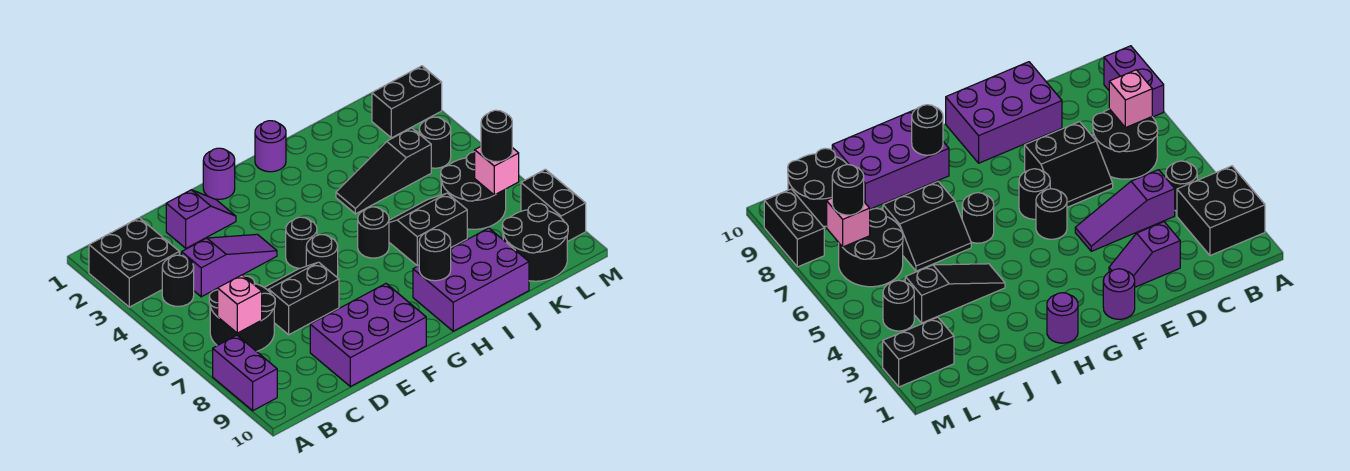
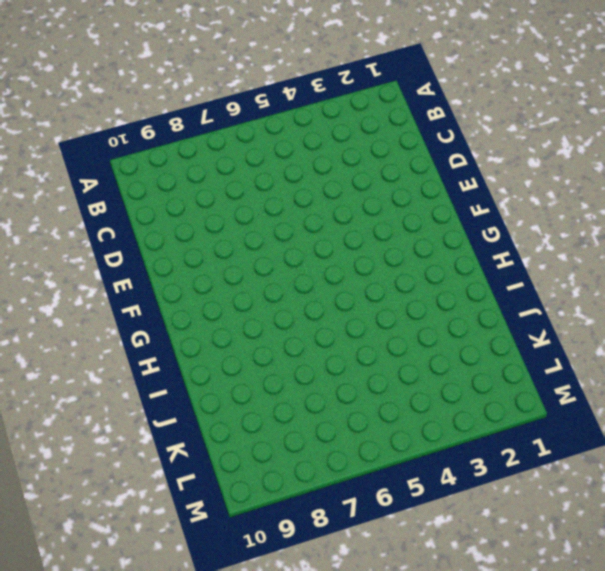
none -> black 2x2 brick [89,218,179,307]
none -> purple 1x2 brick [213,335,277,411]
none -> black 1x1 round brick [162,255,194,306]

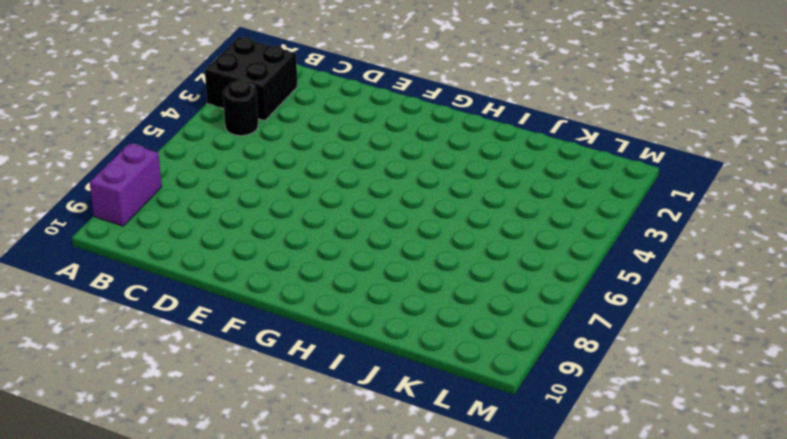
none -> black 2x2 round brick [209,276,275,351]
none -> purple 1x3 slope [182,234,277,297]
none -> purple 1x2 slope [166,190,236,248]

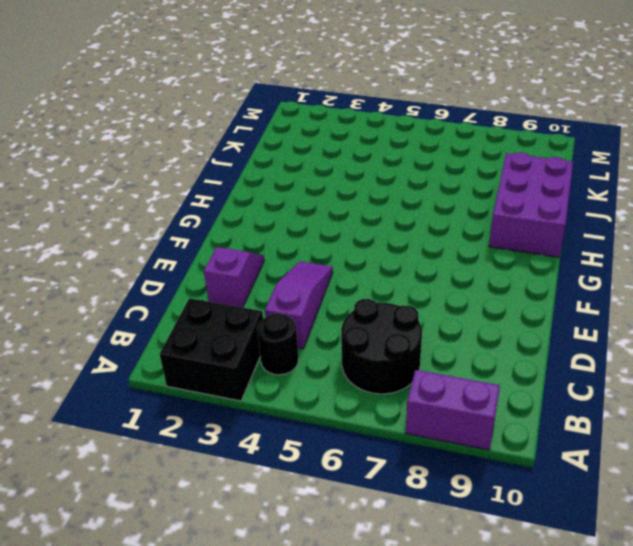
none -> black 2x2 slope [264,262,339,335]
none -> purple 2x3 brick [310,284,426,387]
none -> purple 1x1 round brick [203,148,235,199]

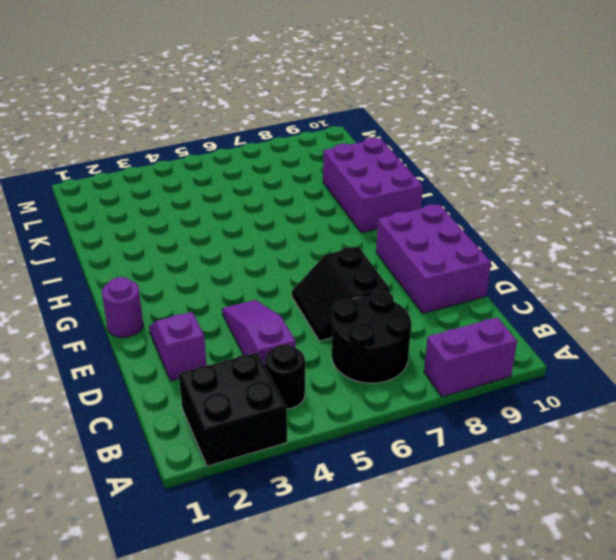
none -> black 1x1 round brick [286,217,317,268]
none -> black 1x1 round brick [306,235,338,277]
none -> purple 1x1 round brick [255,121,286,172]

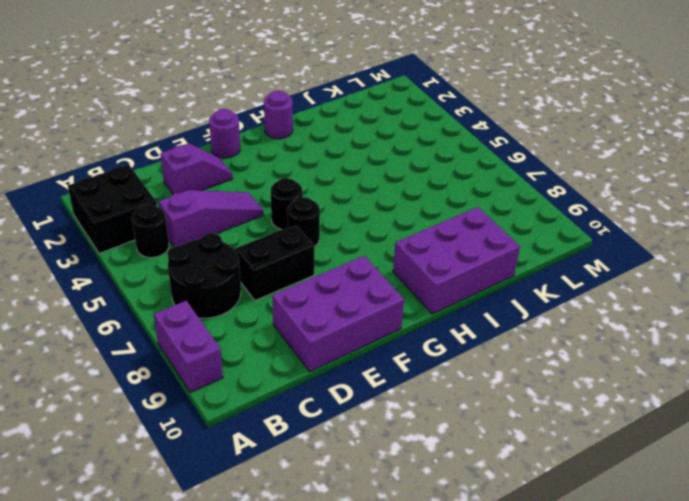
none -> black 1x1 round brick [358,207,389,258]
none -> black 1x3 slope [336,128,431,214]
none -> black 2x2 slope [389,193,467,266]

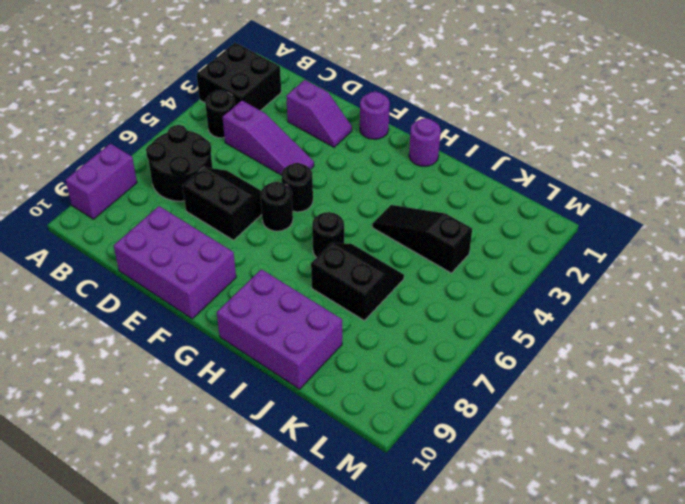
none -> black 2x2 round brick [441,152,506,229]
none -> black 2x2 round brick [502,203,568,281]
none -> black 1x2 brick [372,66,442,138]

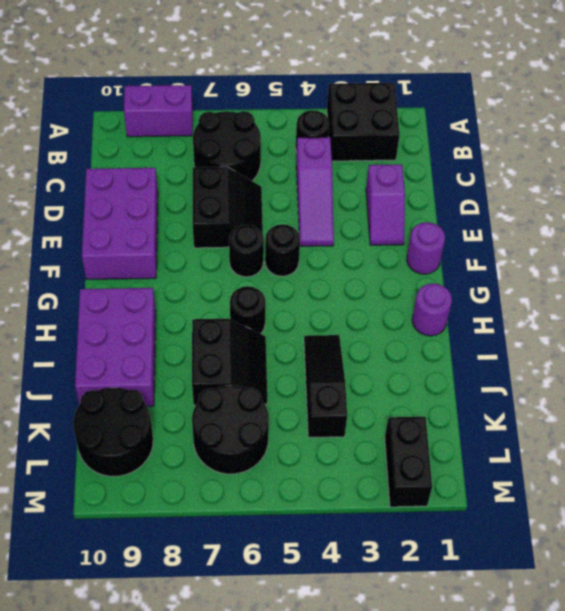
none -> black 1x1 round brick [419,117,451,168]
none -> black 1x2 brick [521,169,586,242]
none -> pink 1x1 brick [218,275,262,333]

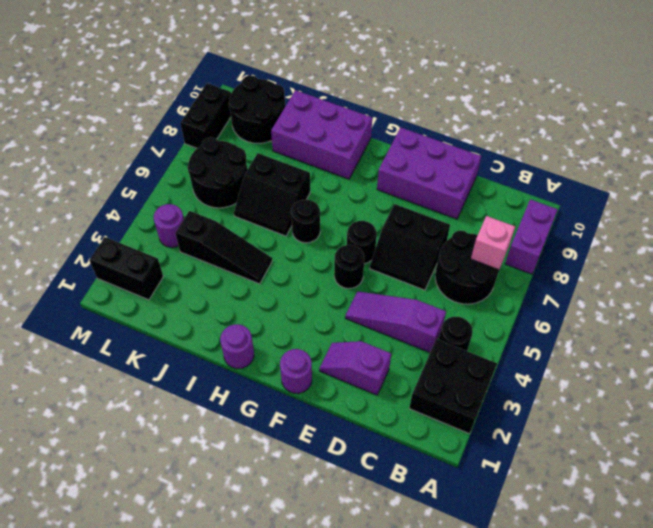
purple 1x1 round brick [154,204,184,247] -> black 1x1 round brick [419,117,451,168]
none -> black 1x1 round brick [419,229,451,281]
none -> pink 1x1 brick [475,147,519,195]
none -> black 1x1 round brick [481,110,512,162]

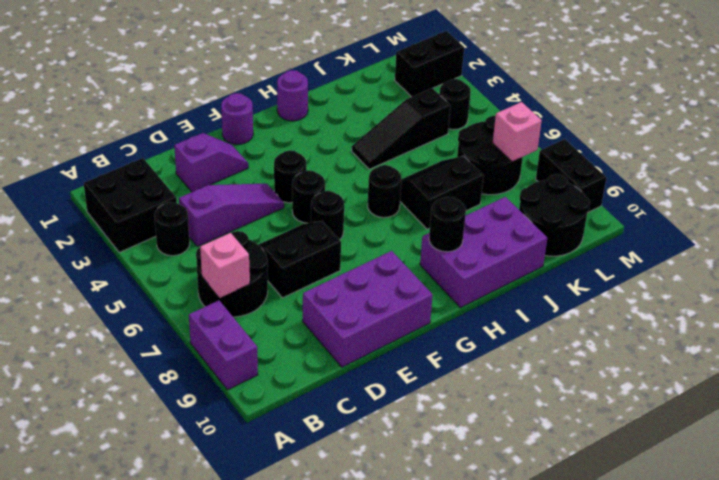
black 1x1 round brick [274,150,306,203] -> black 1x1 round brick moved to [481,110,512,162]

